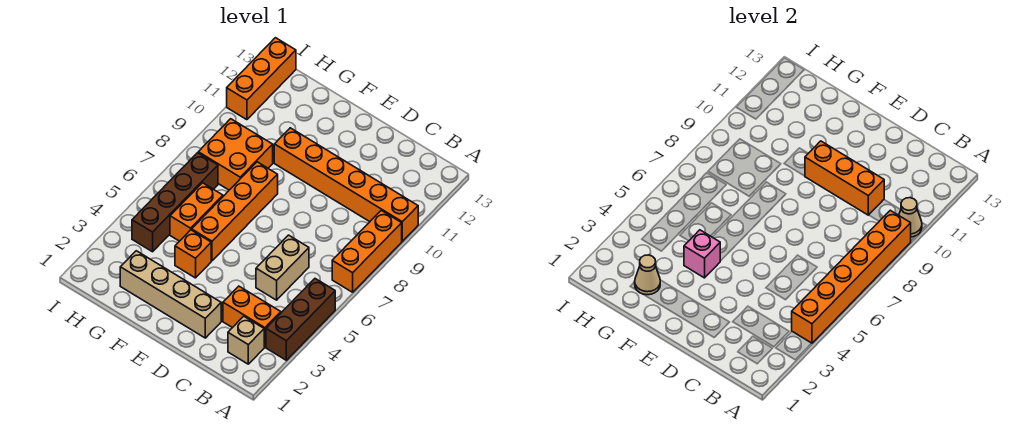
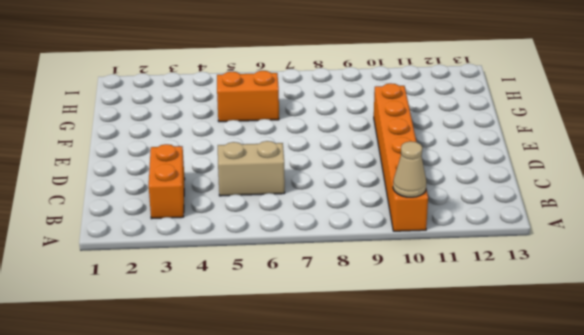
none -> brown 1x3 brick [266,279,335,360]
none -> orange 1x3 brick [332,210,402,292]
none -> tan 1x1 brick [228,316,264,364]

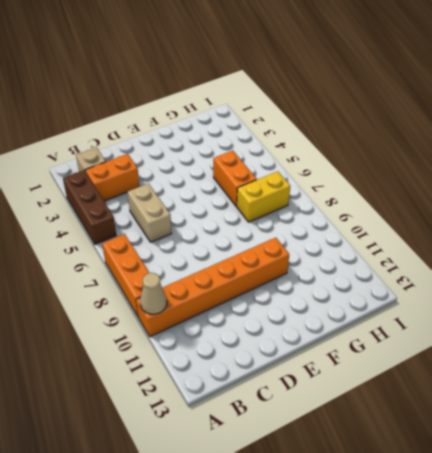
yellow 1x2 brick [237,171,290,222] -> brown 1x4 brick [132,153,218,252]
none -> tan 1x4 brick [120,251,221,338]
none -> orange 1x1 brick [175,230,211,278]
none -> orange 1x4 brick [192,162,278,261]

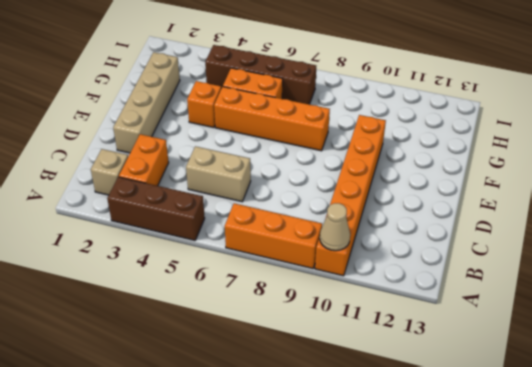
none -> orange 2x2 brick [198,119,273,190]
none -> orange 1x3 brick [227,38,296,120]
none -> orange 1x6 brick [792,210,911,343]

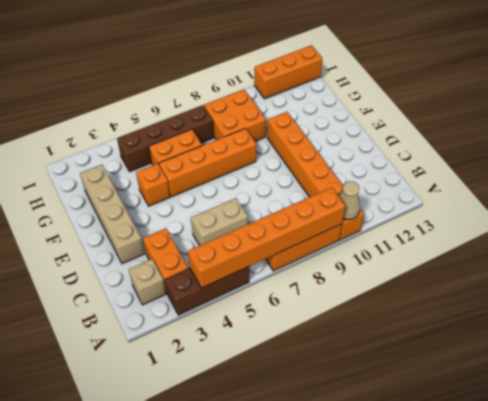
none -> orange 1x3 brick [805,141,884,215]
none -> pink 1x1 brick [684,230,720,278]
none -> tan 1x1 cone [635,255,660,295]

